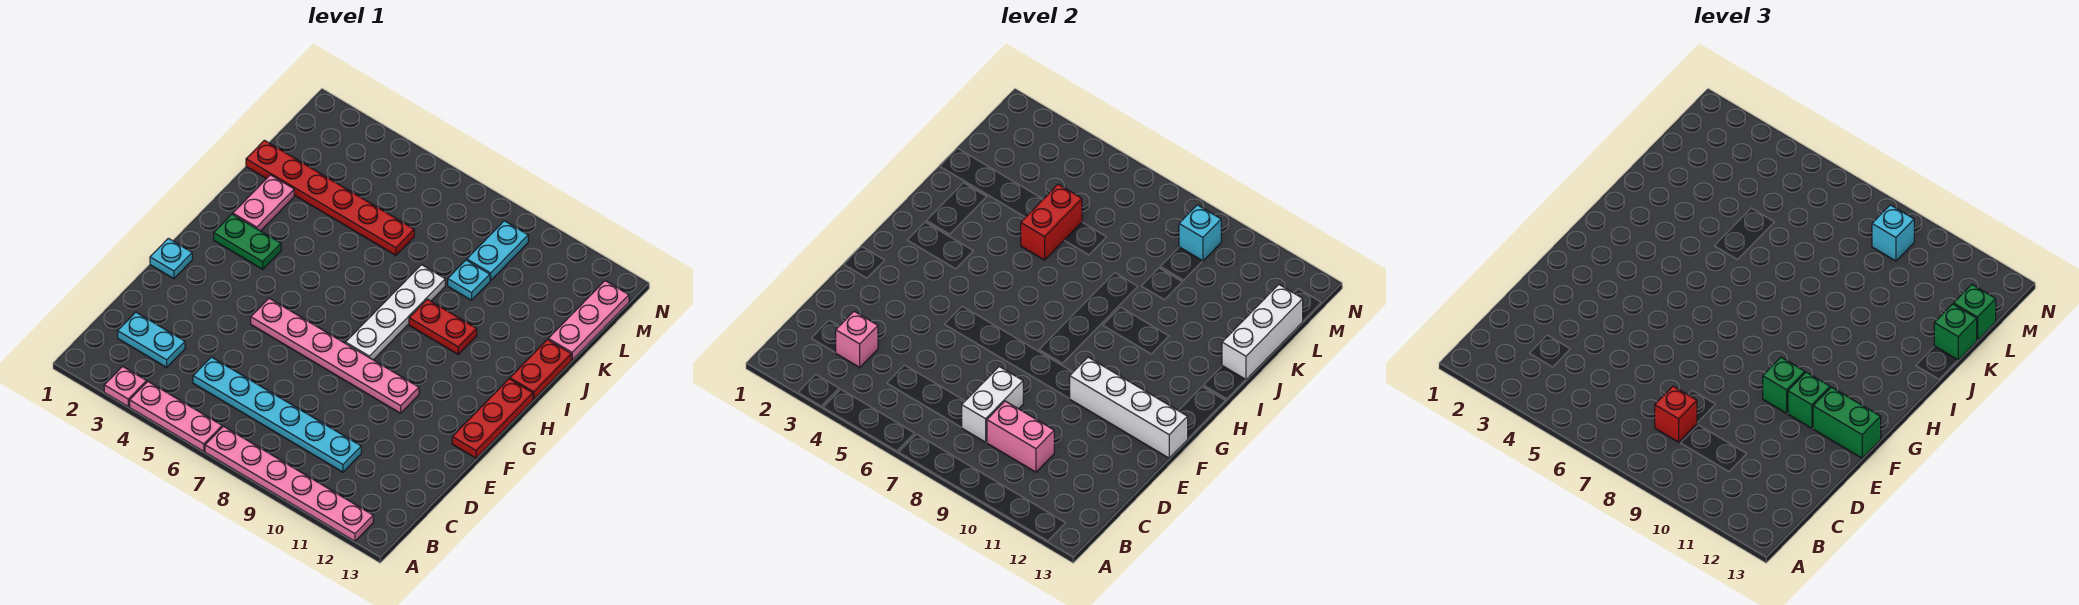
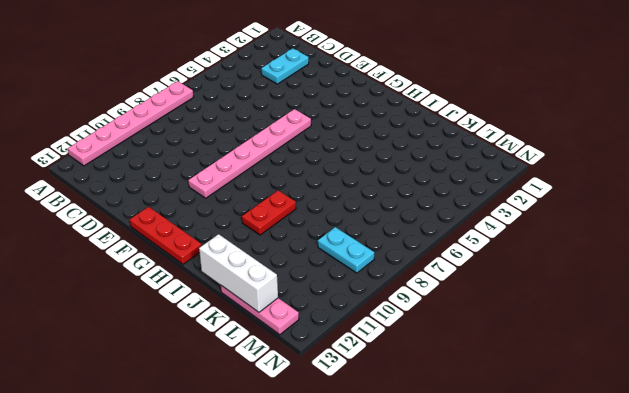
none -> pink 1x1 plate [104,366,147,406]
none -> pink 1x3 plate [130,382,222,452]
none -> cyan 1x6 plate [193,357,361,472]
none -> cyan 1x1 plate [150,238,192,279]

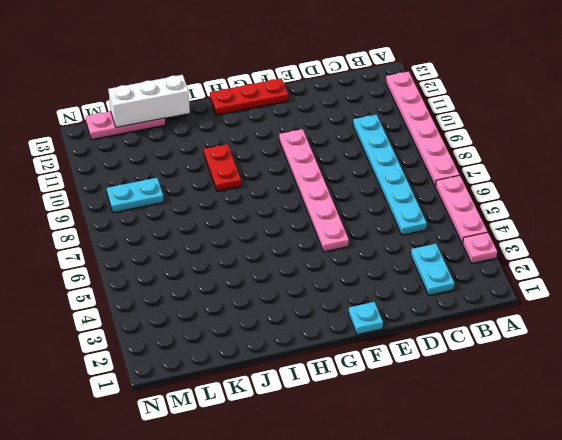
none -> white 1x4 plate [346,265,445,360]
none -> green 1x2 plate [214,214,281,269]
none -> pink 1x2 plate [233,175,294,231]
none -> red 1x2 plate [510,340,571,399]

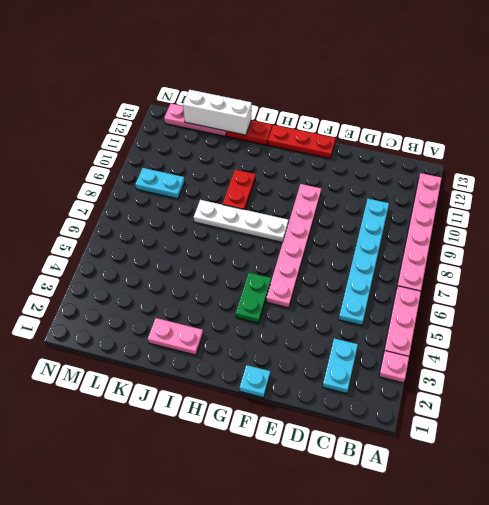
green 1x2 plate [236,273,271,323] -> green 1x2 plate moved to [214,214,281,269]
none -> red 1x6 plate [246,140,414,255]
none -> cyan 1x1 plate [448,260,490,300]
none -> pink 1x1 brick [836,311,878,367]
none -> white 1x2 brick [961,367,1023,442]

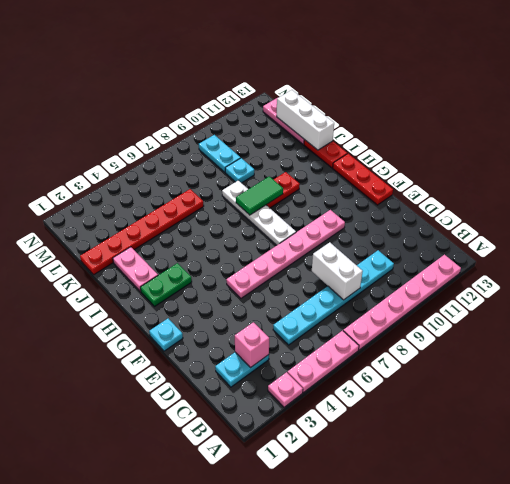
green 1x2 tile [236,176,283,215] -> none
none -> pink 1x2 brick [987,401,1054,472]
none -> white 1x4 brick [1070,357,1188,458]
none -> red 1x2 brick [1021,184,1082,260]
none -> cyan 1x1 brick [1179,205,1221,261]

